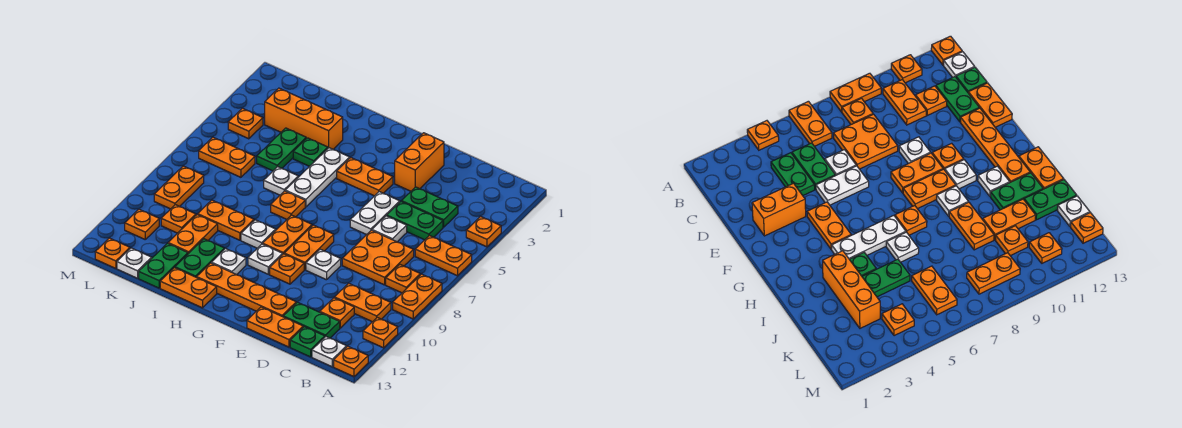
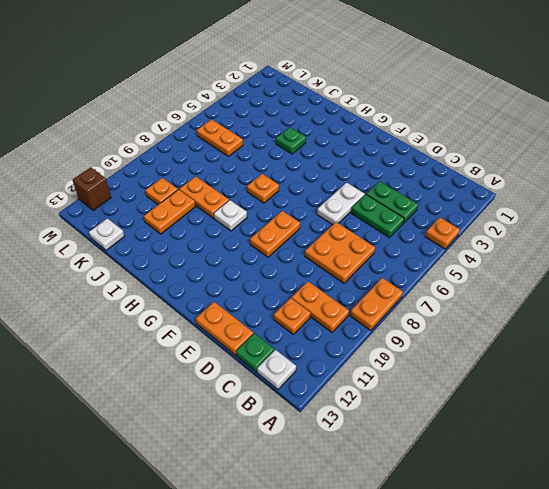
brown 1x1 brick [73,167,111,210] -> none
none -> orange 1x2 plate [415,236,472,276]
none -> orange 1x1 plate [363,318,398,348]
none -> orange 1x1 plate [334,346,368,377]
none -> orange 1x1 plate [386,265,420,293]

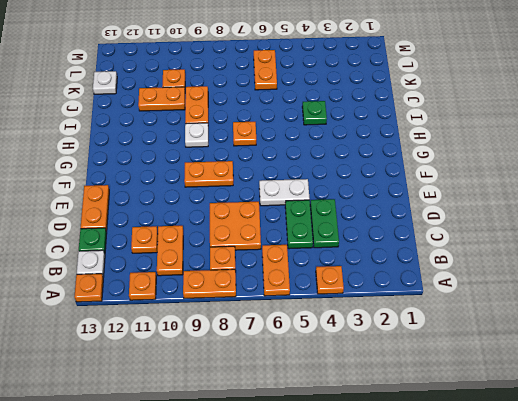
none -> green 1x2 plate [283,302,340,338]
none -> white 1x1 plate [372,216,407,242]
none -> orange 1x2 brick [395,133,444,191]
none -> white 1x1 plate [306,249,341,280]

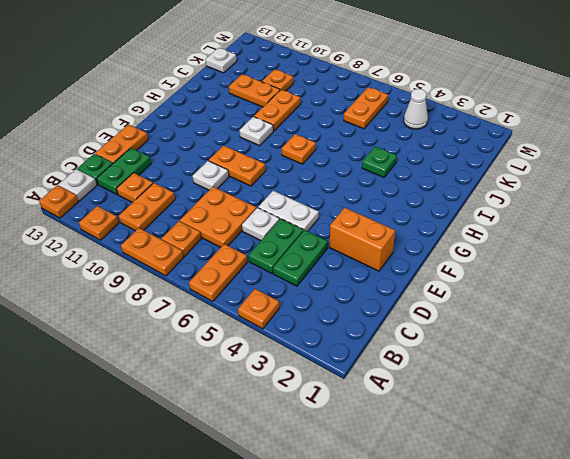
white 1x1 cone [404,89,428,129] -> orange 1x1 plate [228,108,263,139]
none -> orange 1x4 plate [197,263,296,317]
none -> orange 1x2 plate [337,158,393,196]
none -> orange 1x1 plate [270,254,304,284]
none -> orange 1x2 plate [263,215,312,254]

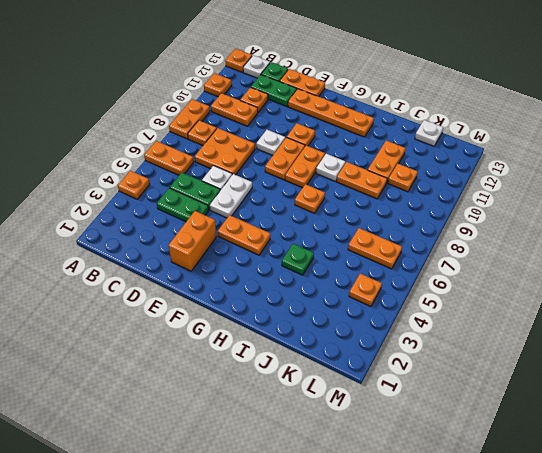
none -> white 1x1 plate [248,244,283,274]
none -> white 1x3 plate [285,148,350,207]
none -> white 1x1 plate [211,249,246,275]
none -> orange 1x2 plate [160,268,217,308]

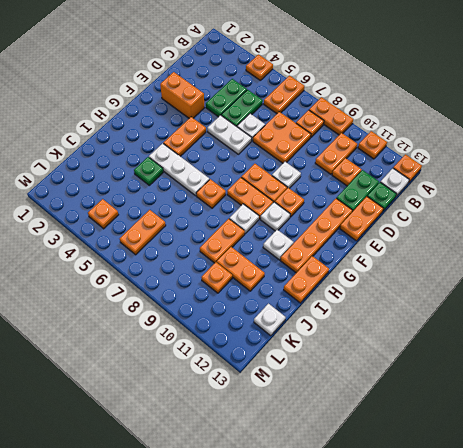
none -> orange 1x3 brick [265,88,343,149]
none -> white 1x1 plate [264,167,298,195]
none -> green 1x2 plate [175,239,224,277]
none -> green 1x2 plate [257,128,306,171]

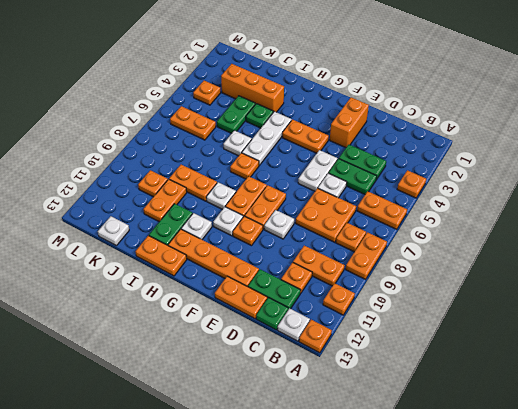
none -> green 1x2 plate [139,243,188,288]
none -> orange 1x2 plate [154,166,204,209]
none -> orange 1x1 plate [125,209,159,239]
none -> orange 1x1 plate [95,238,130,269]

